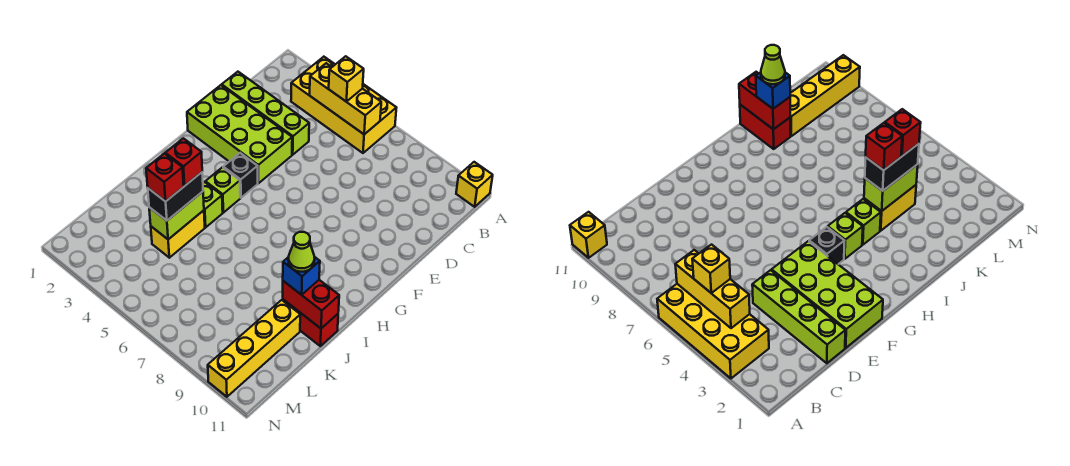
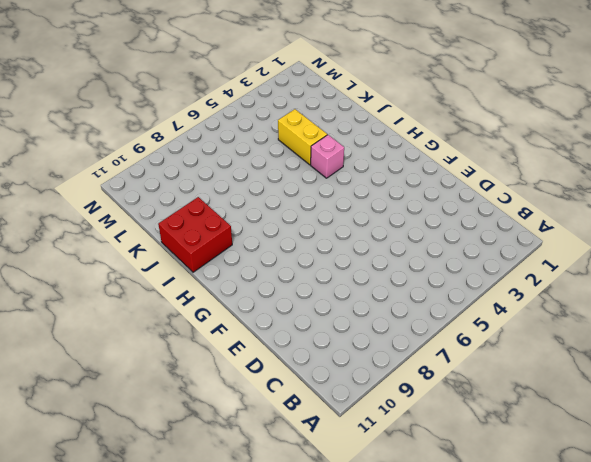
pink 1x1 brick [311,135,344,178] -> lime 1x1 brick [203,182,223,227]
red 2x2 brick [158,197,232,272] -> red 1x2 brick [283,300,338,346]
none -> yellow 2x4 brick [291,57,396,153]
none -> yellow 1x1 brick [456,162,493,207]
none -> lime 1x4 brick [222,72,309,155]

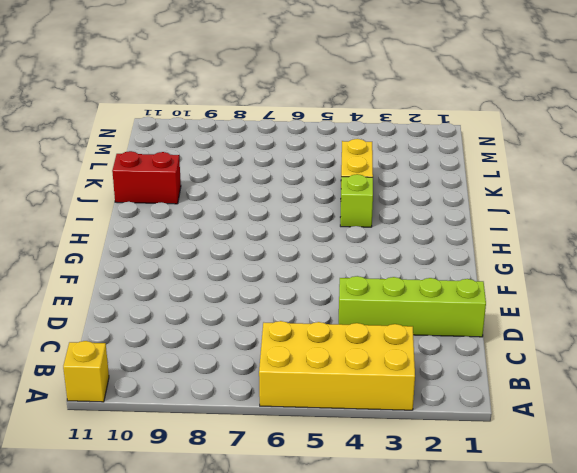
none -> lime 2x4 brick [187,85,292,183]
none -> black 1x1 brick [223,153,258,198]
none -> lime 1x1 brick [205,167,240,213]

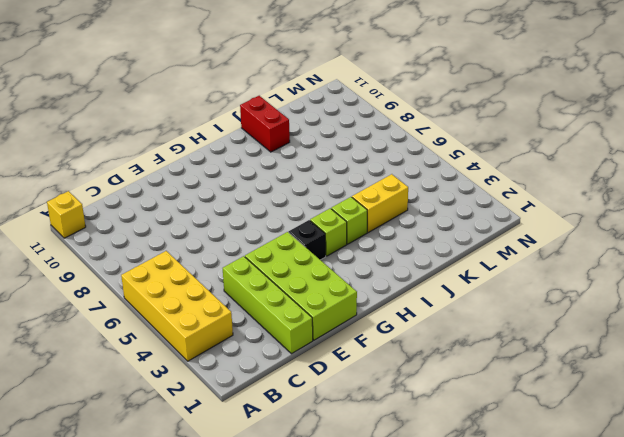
none -> yellow 1x4 brick [208,300,300,397]
none -> yellow 1x3 brick [310,63,381,134]
none -> lime 1x2 brick [149,192,204,239]

